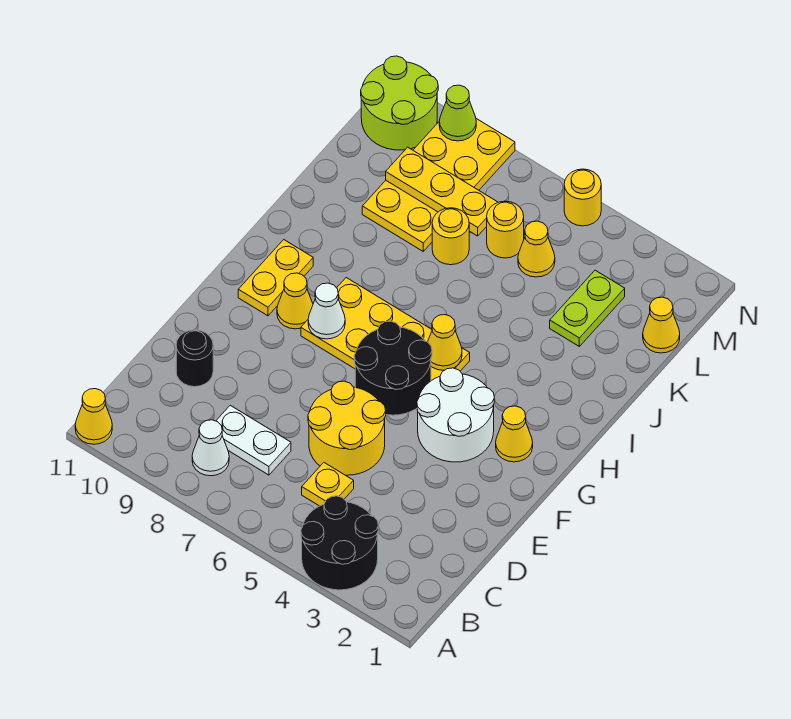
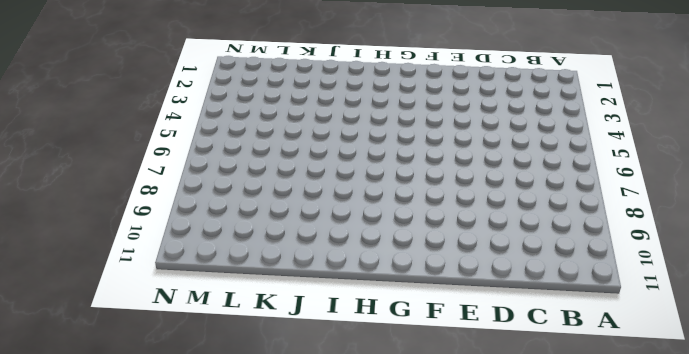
none -> black 2x2 round brick [301,496,378,590]
none -> yellow 1x1 cone [75,389,112,444]
none -> white 1x1 cone [192,420,229,476]

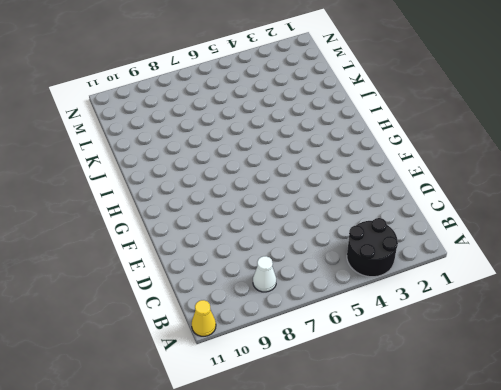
none -> yellow 1x1 plate [302,463,354,506]
none -> white 1x2 plate [216,405,291,475]
none -> yellow 2x2 round brick [308,381,386,475]

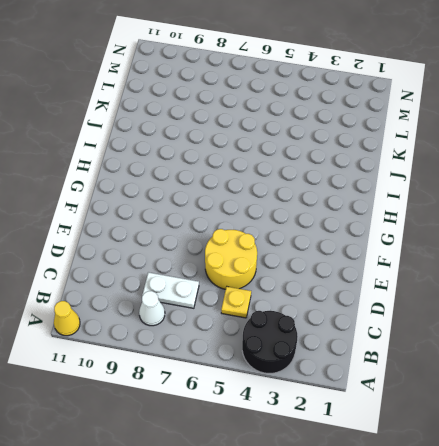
none -> black 1x1 round brick [176,330,213,387]
none -> white 2x2 round brick [417,368,494,462]
none -> yellow 1x1 cone [496,406,533,462]

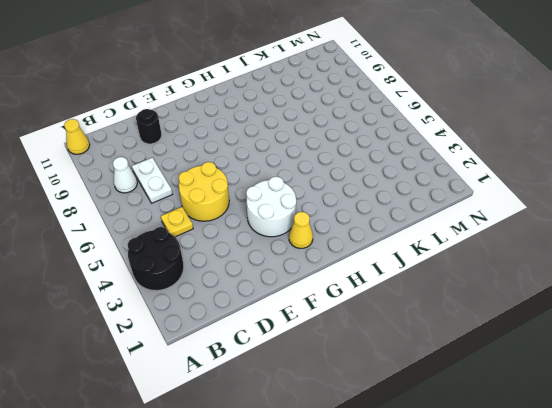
none -> yellow 2x4 plate [301,278,470,381]
none -> yellow 1x1 cone [277,273,313,329]
none -> yellow 1x2 plate [238,240,313,316]

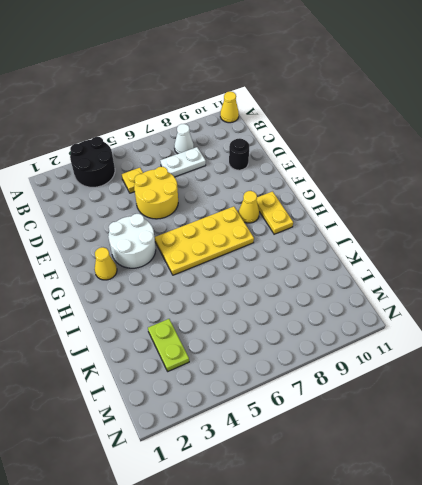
none -> yellow 1x1 round brick [432,208,469,265]
none -> yellow 2x4 plate [362,119,515,251]
none -> yellow 1x1 cone [643,297,680,353]

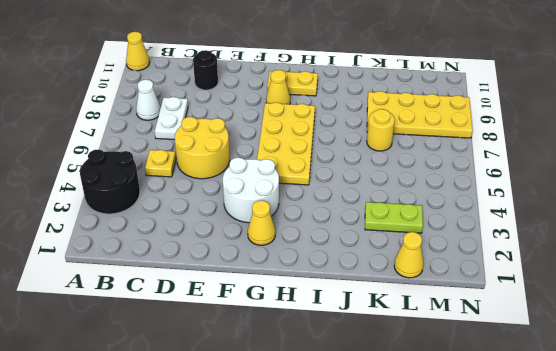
none -> yellow 1x1 cone [518,221,555,277]
none -> yellow 1x1 round brick [487,201,524,258]
none -> lime 2x2 round brick [361,56,438,150]

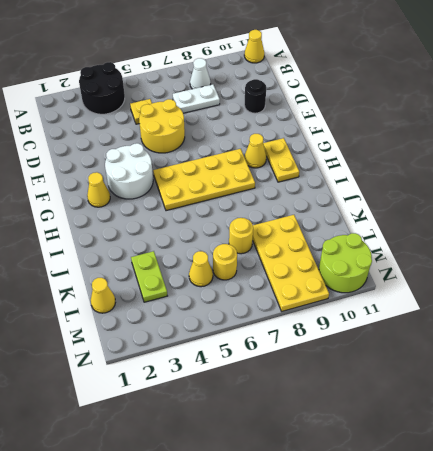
none -> yellow 1x1 round brick [564,169,601,226]
none -> black 2x2 round brick [354,321,432,415]
none -> white 1x1 cone [308,283,345,339]

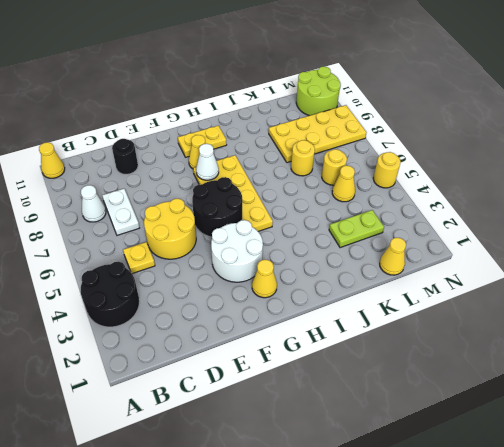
none -> yellow 1x1 cone [428,315,462,370]
none -> yellow 1x3 plate [386,147,498,236]
none -> lime 1x1 cone [439,85,476,141]

